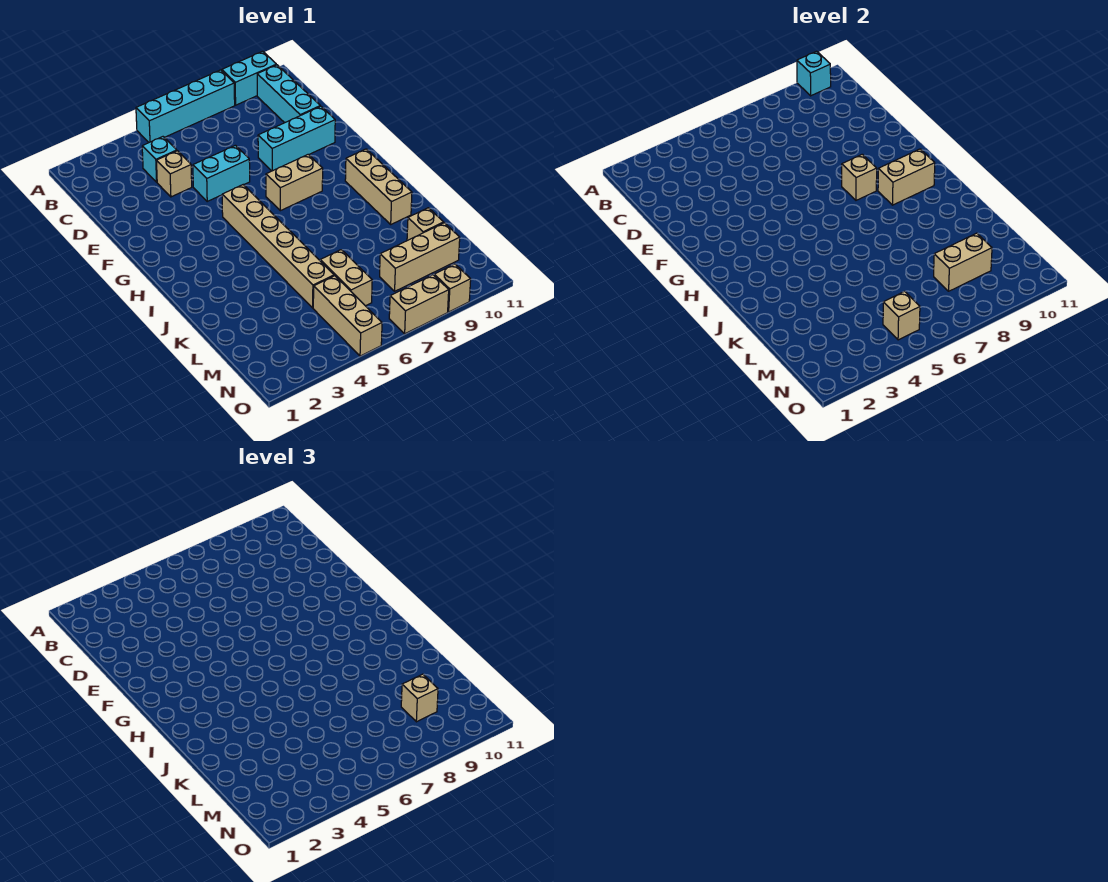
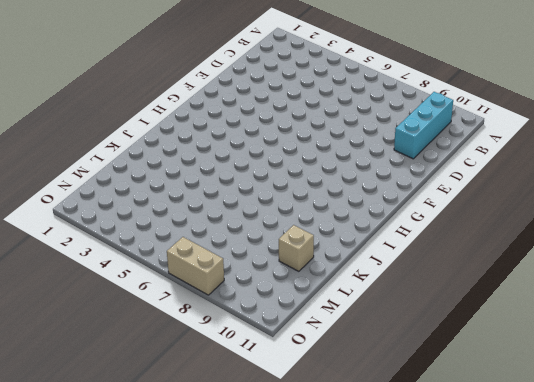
none -> cyan 1x4 brick [136,70,235,142]
none -> cyan 1x2 brick [222,51,276,105]
none -> cyan 1x1 brick [142,137,177,182]

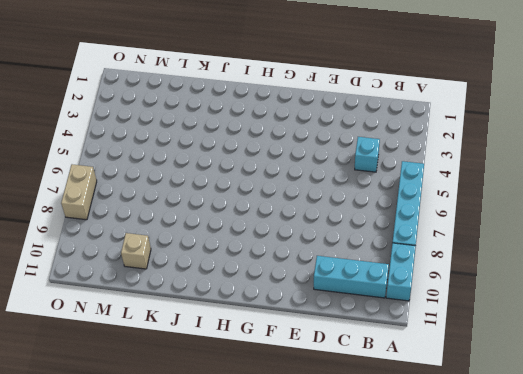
none -> tan 1x1 brick [157,151,192,197]
none -> cyan 1x2 brick [193,145,250,201]
none -> cyan 1x3 brick [258,106,335,171]

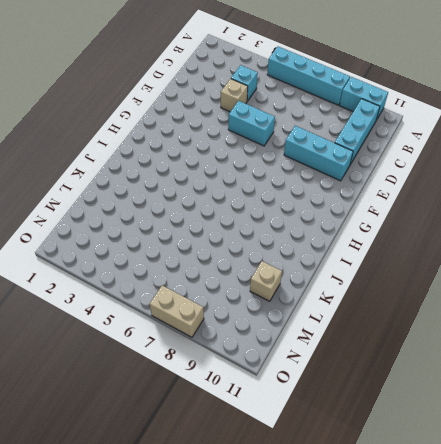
none -> tan 1x6 brick [222,185,334,308]
none -> tan 1x2 brick [266,154,323,211]
none -> tan 1x3 brick [345,149,412,224]

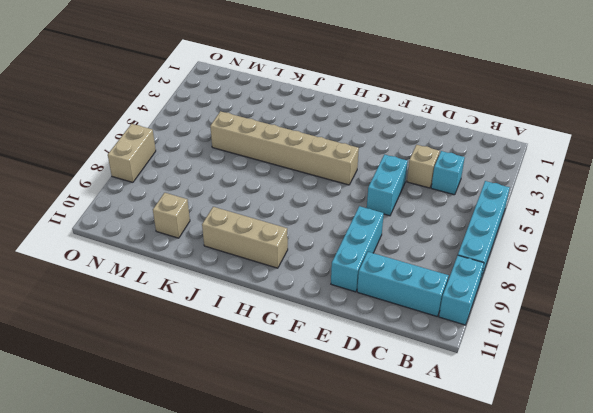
none -> tan 1x2 brick [266,154,323,211]
none -> tan 1x2 brick [320,250,372,306]
none -> tan 1x3 brick [313,276,382,356]

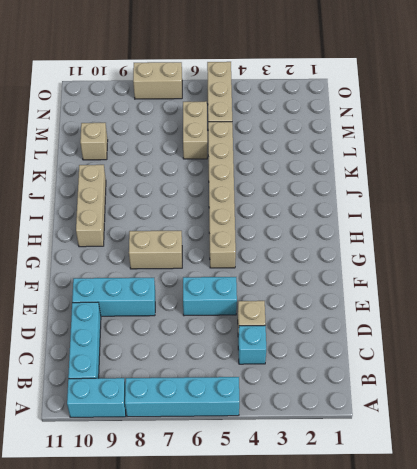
none -> tan 1x3 brick [380,223,460,291]
none -> tan 1x1 brick [434,264,471,312]
none -> cyan 1x1 brick [797,51,831,96]

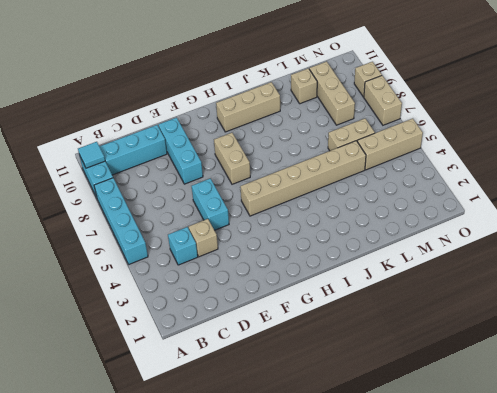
cyan 1x1 tile [78,142,105,168] -> cyan 1x1 brick [797,51,831,96]
none -> tan 1x1 brick [842,154,877,200]
none -> tan 1x2 brick [878,149,935,205]
none -> tan 1x2 brick [934,233,992,291]

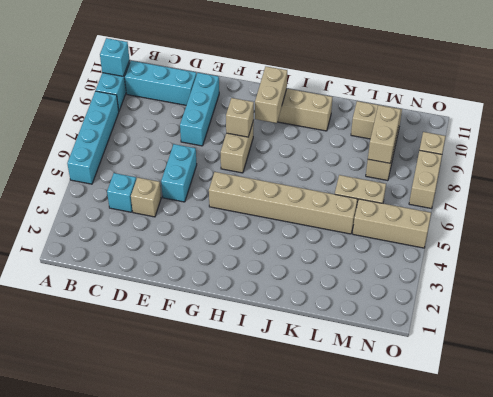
none -> tan 1x1 brick [883,291,920,340]
none -> tan 1x1 brick [401,674,438,722]

